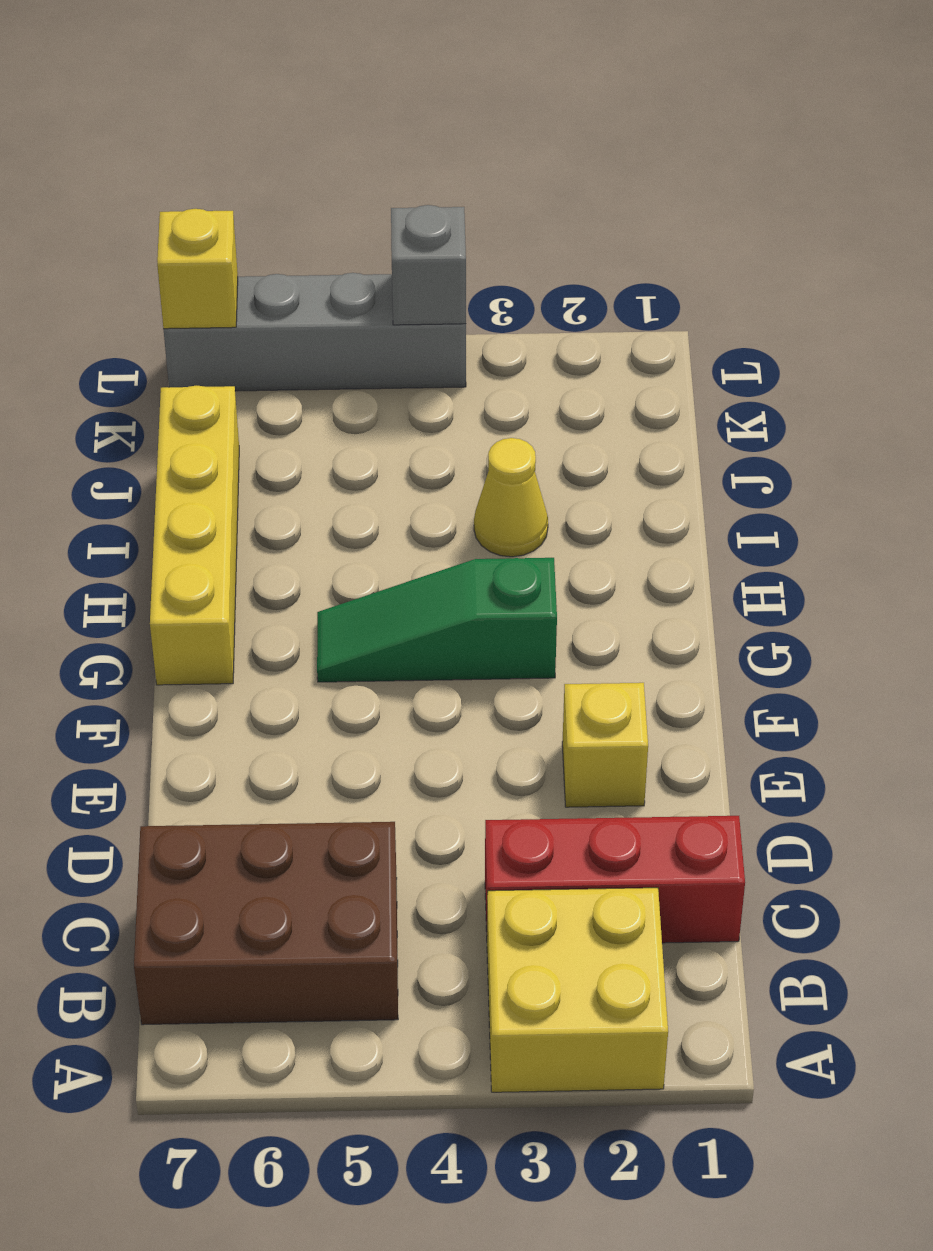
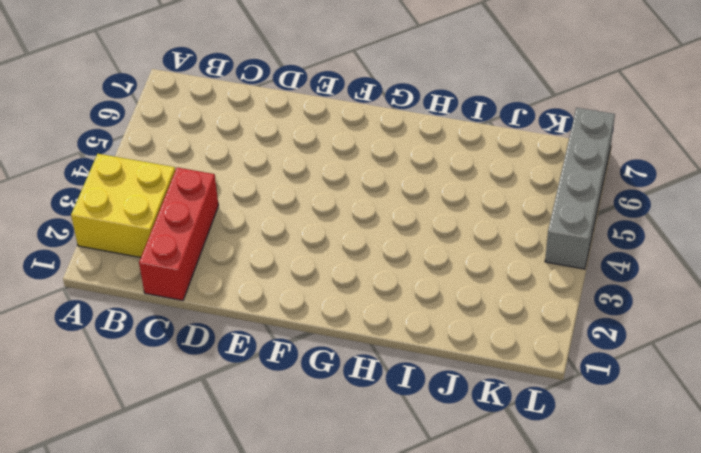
none -> brown 2x3 brick [134,822,398,1025]
none -> yellow 1x1 brick [562,683,648,807]

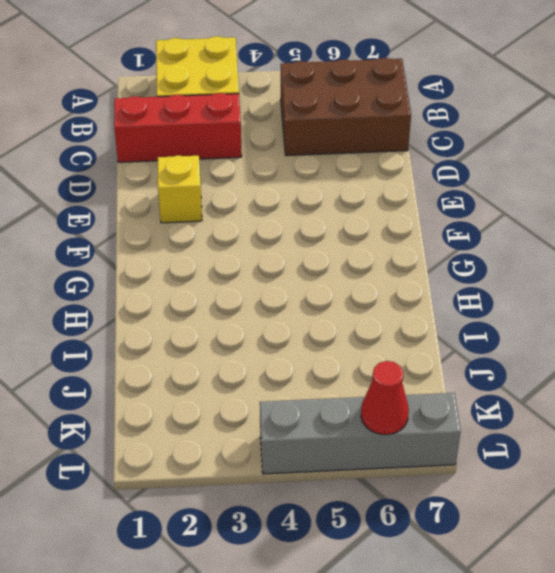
red 1x1 cone [361,361,409,435] -> none
none -> green 1x3 slope [317,558,557,682]
none -> yellow 1x4 brick [150,386,239,685]

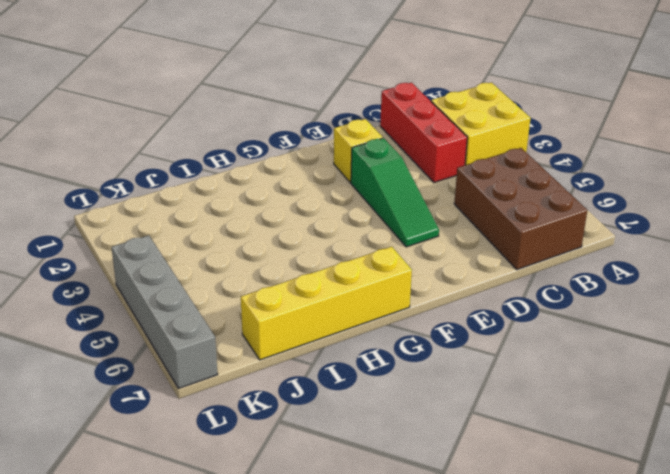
green 1x3 slope [351,138,439,247] -> green 1x3 slope moved to [317,558,557,682]
none -> yellow 1x1 cone [474,438,548,557]
none -> grey 1x1 brick [391,205,466,325]

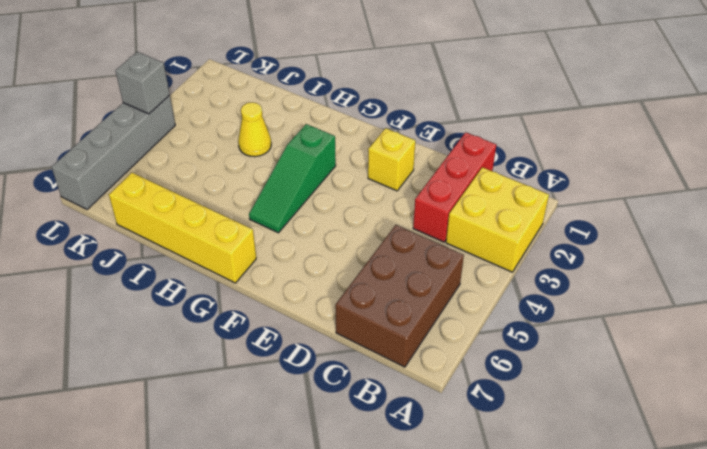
none -> yellow 1x1 brick [157,209,238,329]

